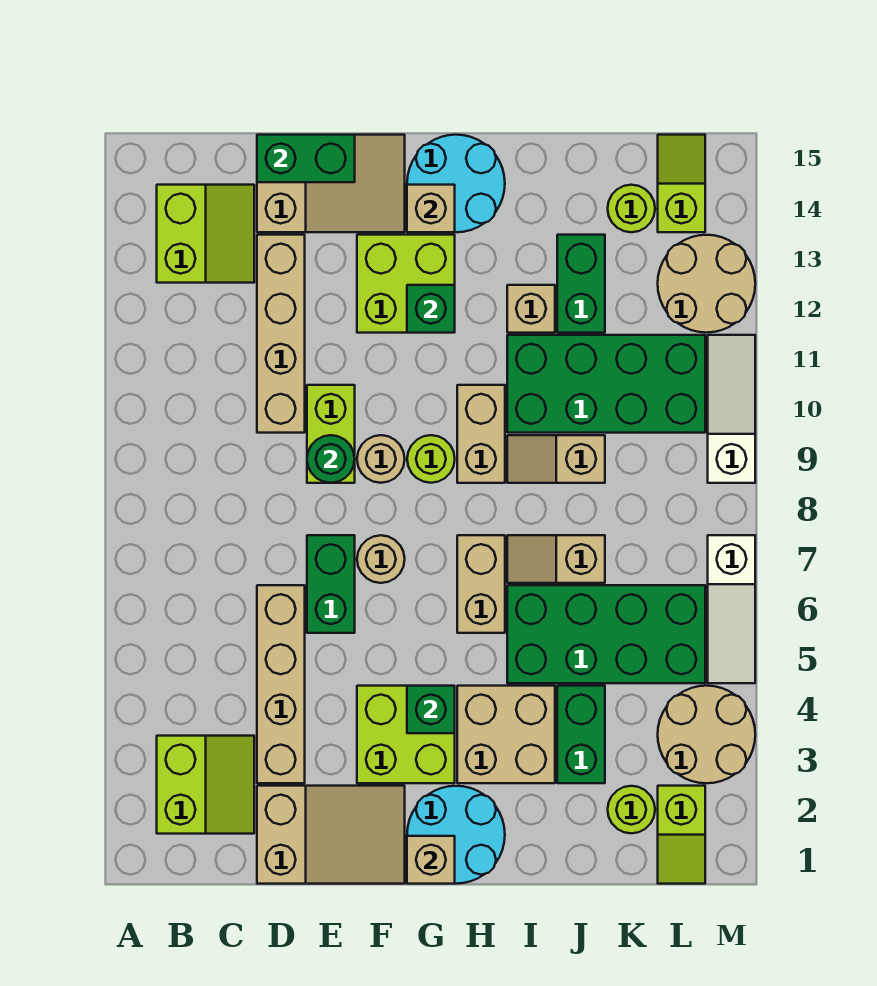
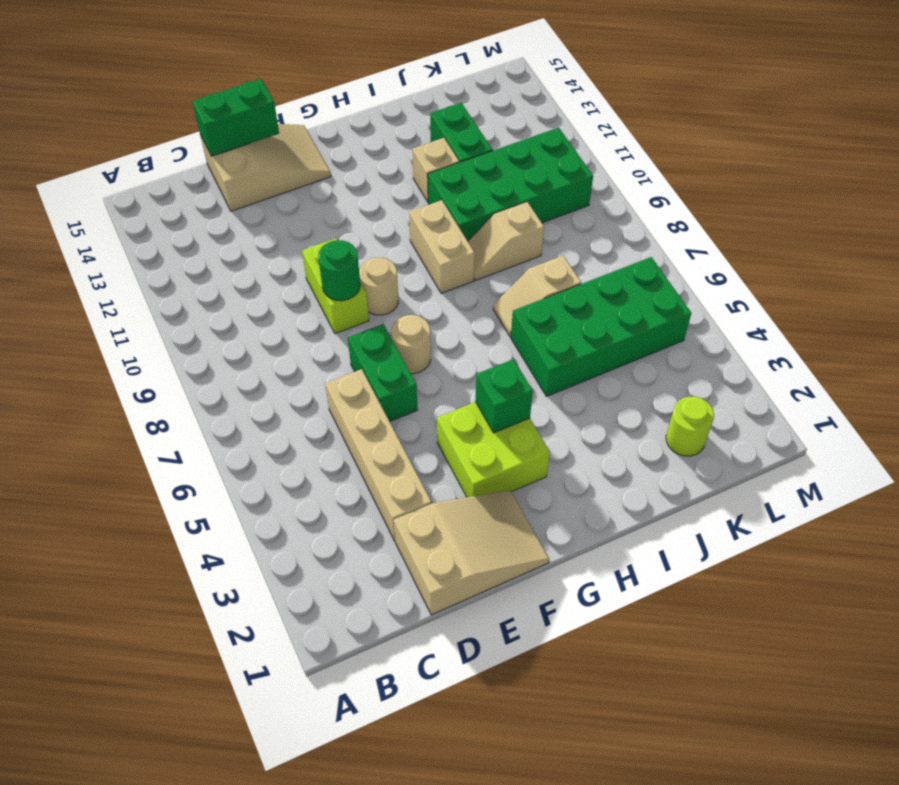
none -> lime 2x2 slope [157,736,254,834]
none -> lime 2x2 slope [157,185,254,283]
none -> tan 1x4 brick [257,235,305,433]
none -> lime 2x2 brick [357,235,455,333]

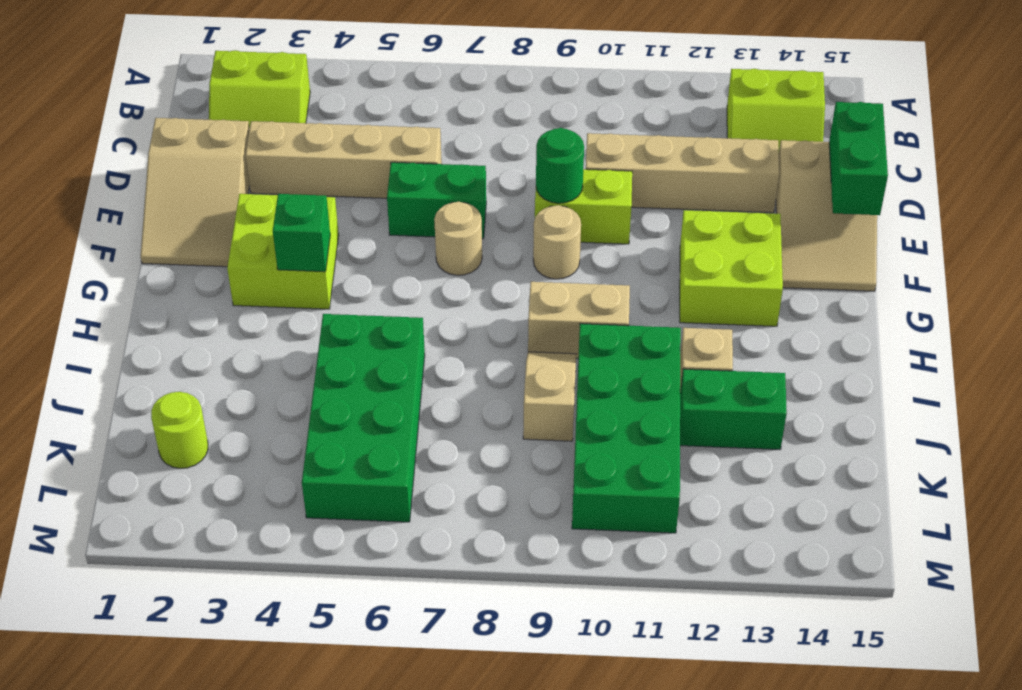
none -> cyan 2x2 round brick [407,786,505,884]
none -> lime 1x1 round brick [407,435,455,483]
none -> cyan 2x2 round brick [407,135,505,232]
none -> tan 2x2 brick [457,686,555,783]

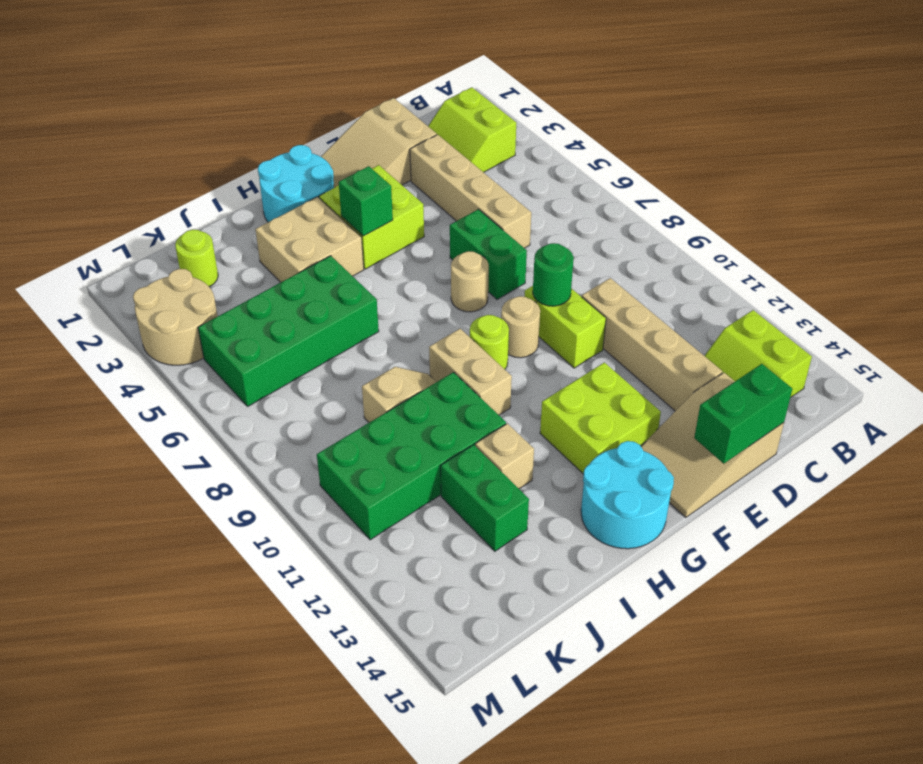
none -> tan 1x2 brick [457,535,505,633]
none -> tan 1x2 slope [507,535,605,583]
none -> green 1x2 brick [557,686,605,783]
none -> lime 1x1 round brick [608,185,655,232]

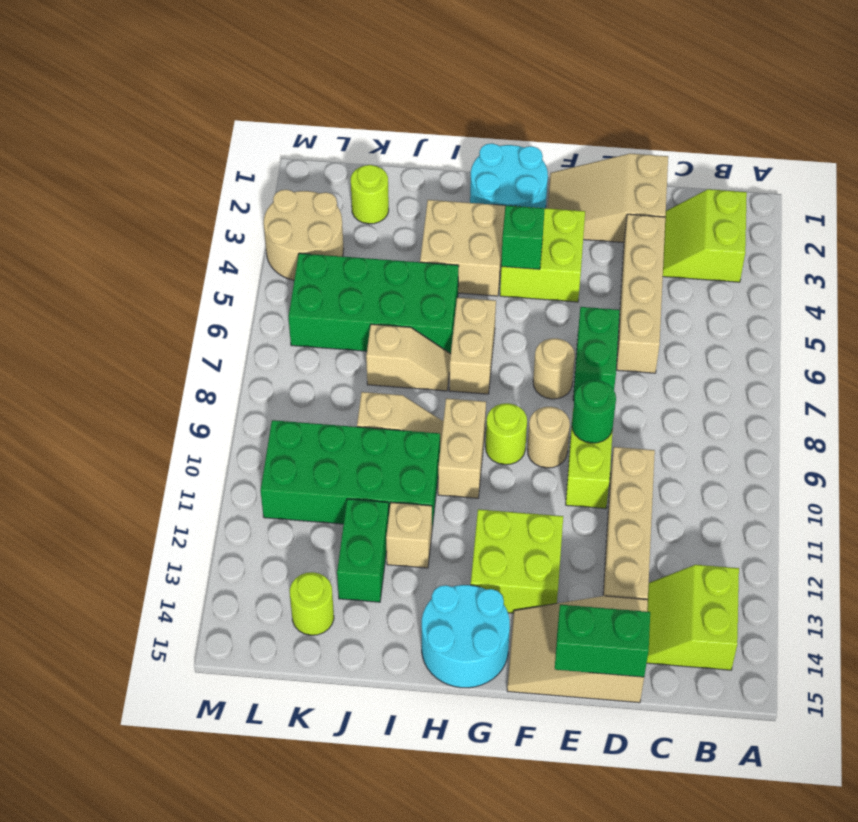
none -> green 1x2 brick [557,686,605,783]
none -> lime 1x2 slope [658,786,705,884]
none -> tan 2x2 round brick [658,235,755,333]
none -> lime 1x2 slope [658,135,705,232]

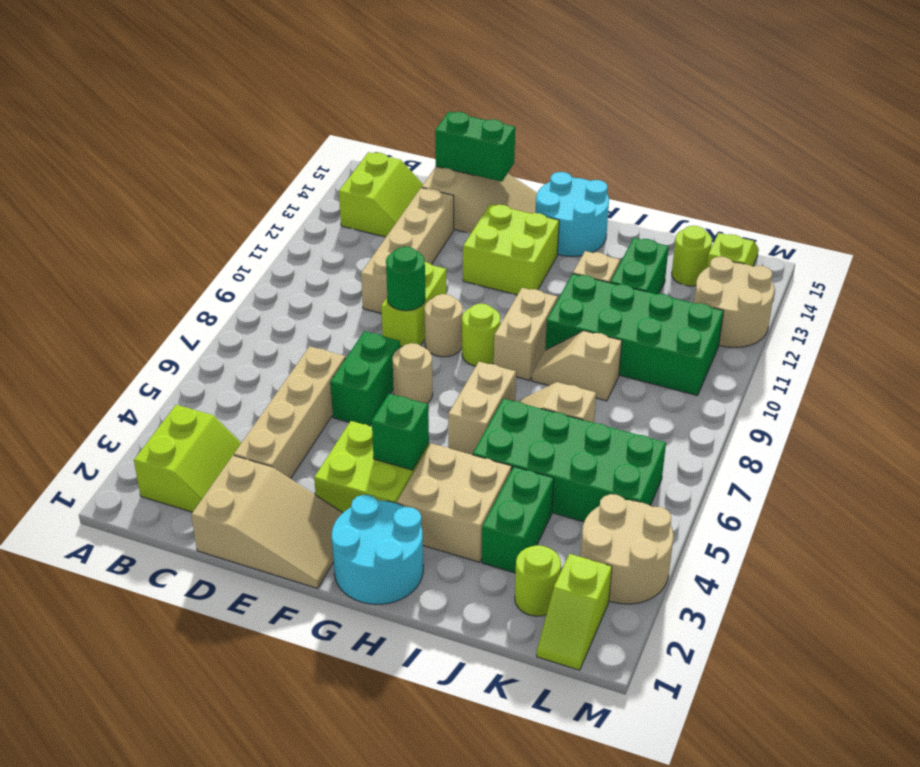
none -> white 1x3 slope [708,535,755,683]
none -> white 1x3 slope [708,335,755,483]
none -> tan 1x1 brick [407,836,455,884]
none -> green 1x1 brick [407,285,455,333]

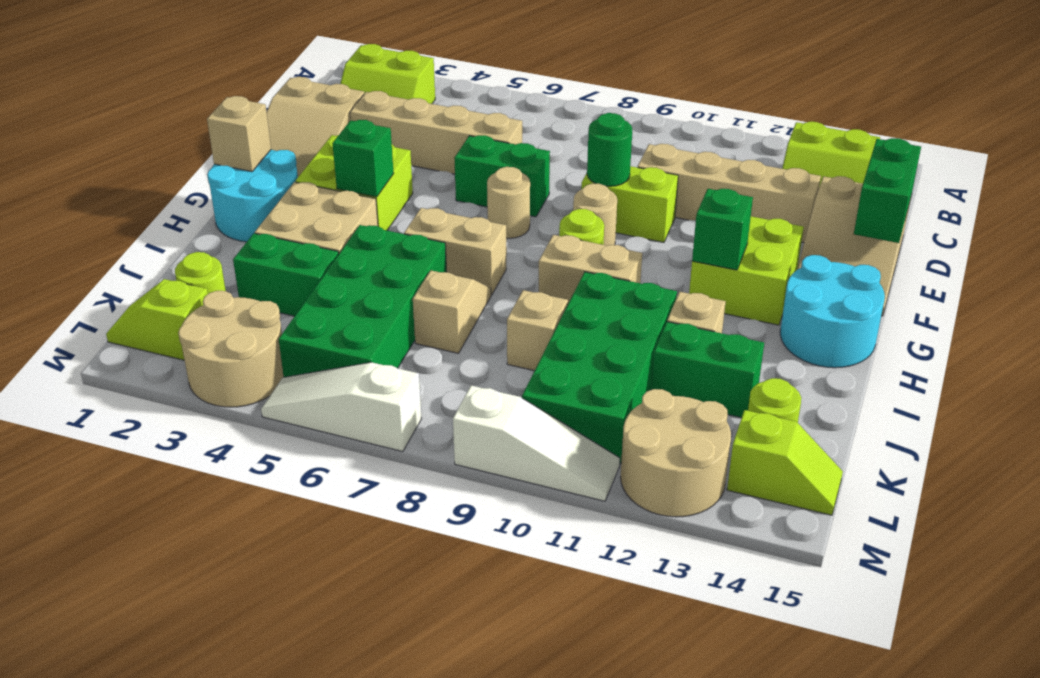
none -> tan 1x1 brick [407,185,455,232]

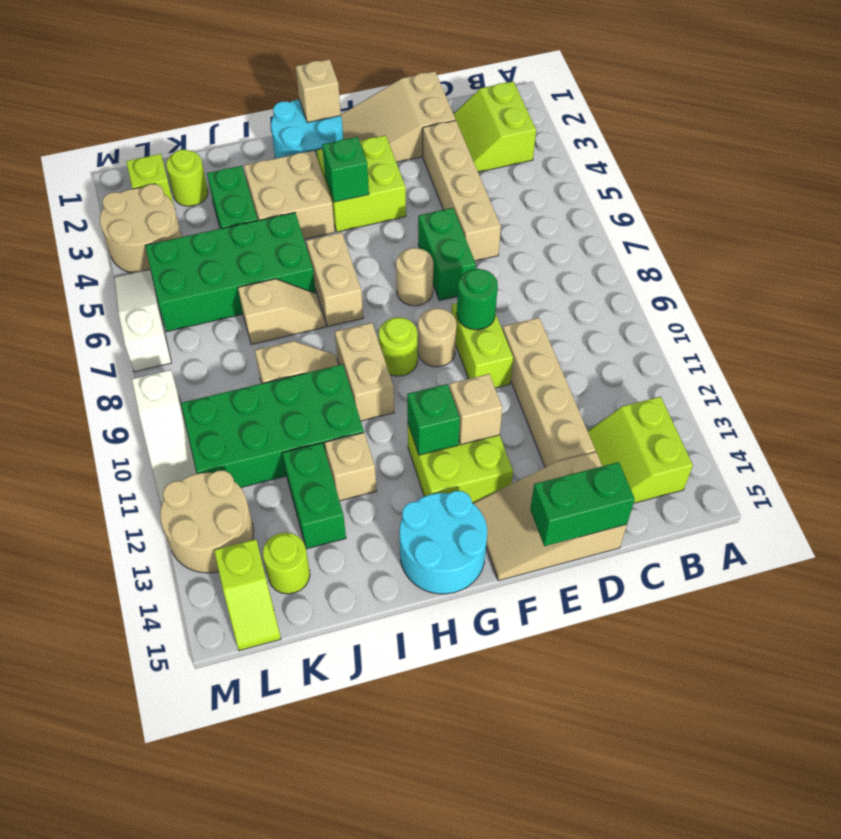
tan 1x1 brick [449,374,502,445] -> tan 1x1 brick moved to [407,185,455,232]

